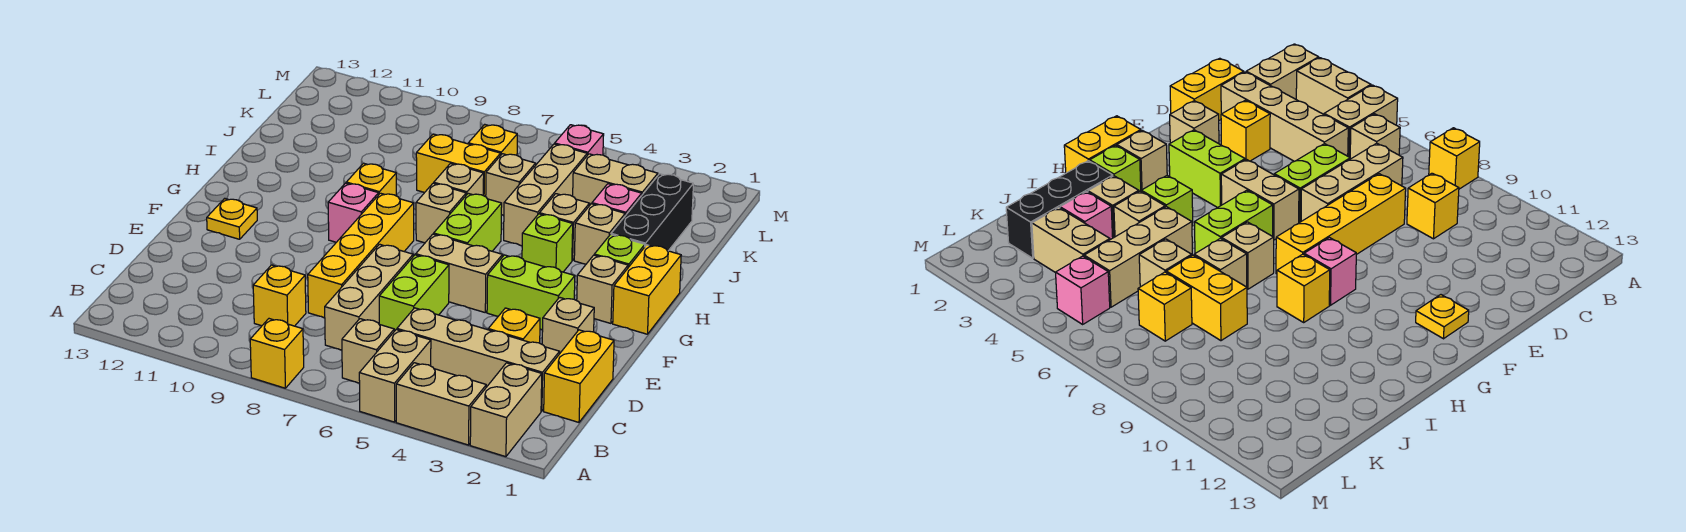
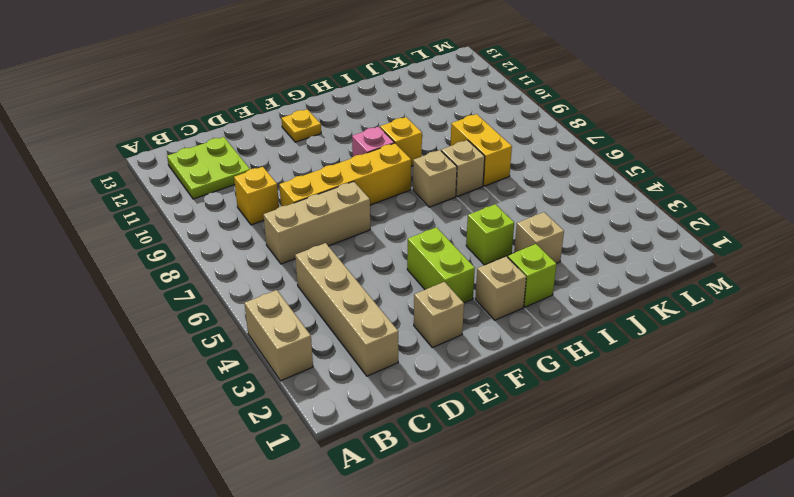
lime 2x2 plate [167,137,250,199] -> none
none -> tan 1x2 brick [470,363,542,457]
none -> tan 1x2 brick [359,330,431,422]
none -> yellow 1x1 brick [250,319,304,388]
none -> tan 1x1 brick [342,319,394,383]

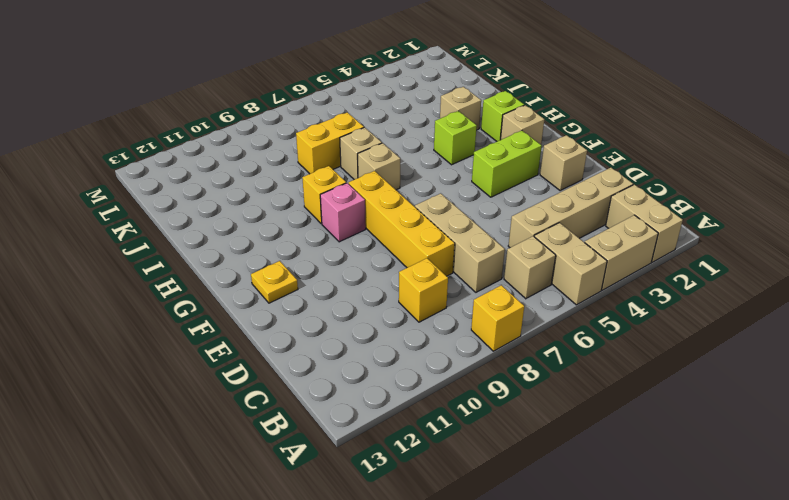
none -> yellow 1x2 brick [544,330,614,422]
none -> yellow 1x1 brick [488,308,540,343]
none -> lime 1x2 brick [379,255,449,331]
none -> tan 1x2 brick [416,234,503,312]

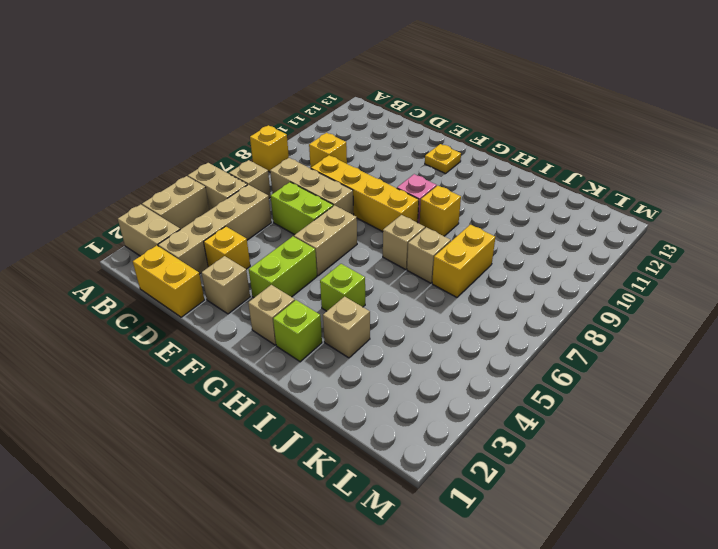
none -> yellow 1x2 brick [613,245,681,334]
none -> lime 1x2 brick [434,193,502,251]
none -> black 1x3 brick [611,174,693,251]
none -> tan 1x1 brick [540,194,589,260]

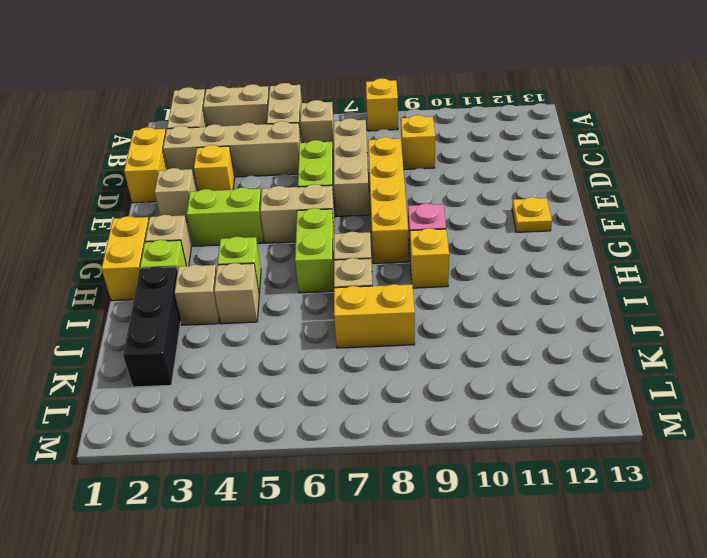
none -> tan 1x3 brick [504,144,587,246]
none -> pink 1x1 brick [592,184,642,216]
none -> tan 1x1 brick [486,154,536,215]
none -> tan 1x2 brick [573,154,658,206]

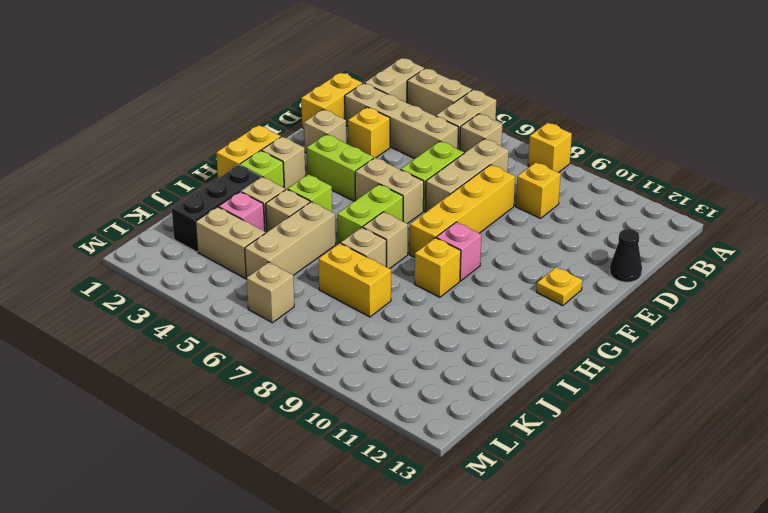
black 1x1 cone [610,229,642,282] -> none
tan 1x1 brick [247,262,294,323] -> tan 1x1 brick moved to [486,154,536,215]
none -> yellow 1x1 brick [468,124,517,155]
none -> pink 1x1 brick [555,125,604,155]

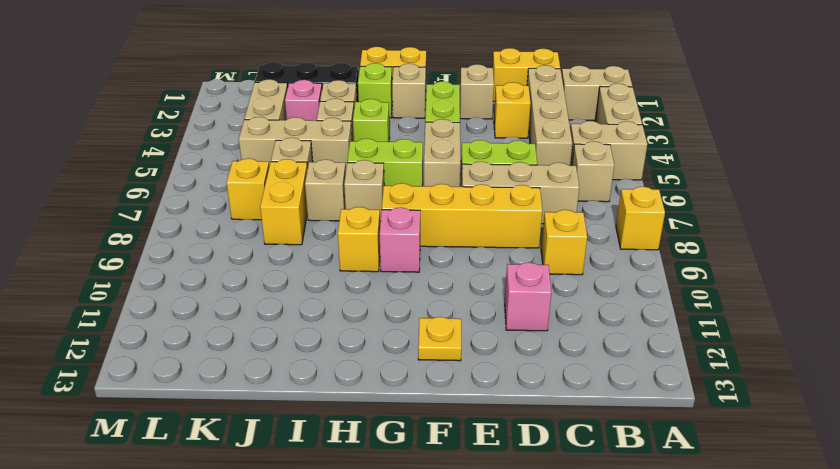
pink 1x1 brick [505,262,551,331] -> pink 1x1 brick moved to [555,125,604,155]

